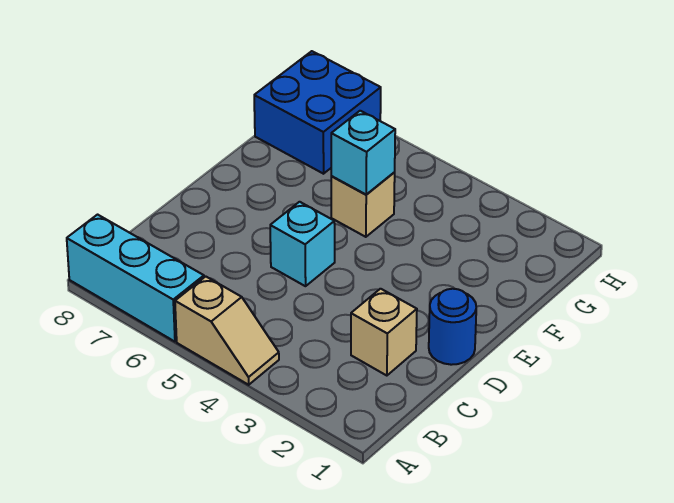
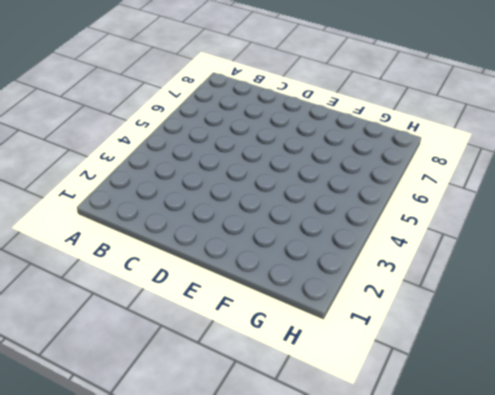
none -> tan 1x2 slope [175,276,279,385]
none -> cyan 1x3 brick [67,215,204,342]

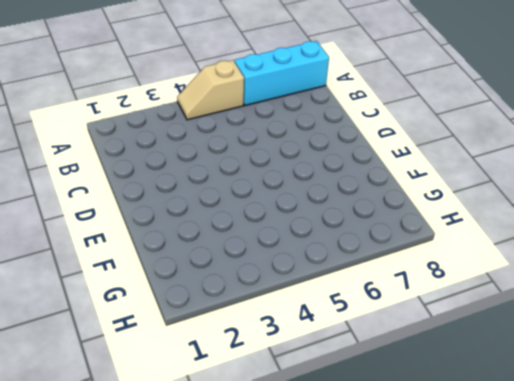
none -> tan 1x1 brick [351,289,417,376]
none -> blue 1x1 round brick [429,289,476,365]

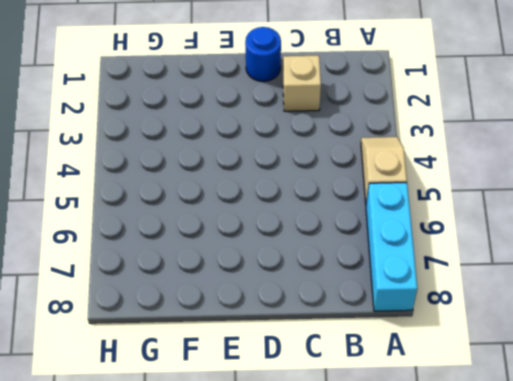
none -> cyan 1x1 brick [270,202,335,286]
none -> tan 1x1 brick [331,173,395,237]

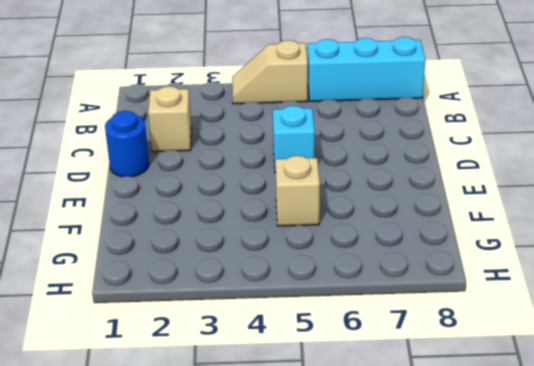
none -> blue 2x2 brick [254,51,381,174]
none -> cyan 1x1 brick [331,111,395,195]

